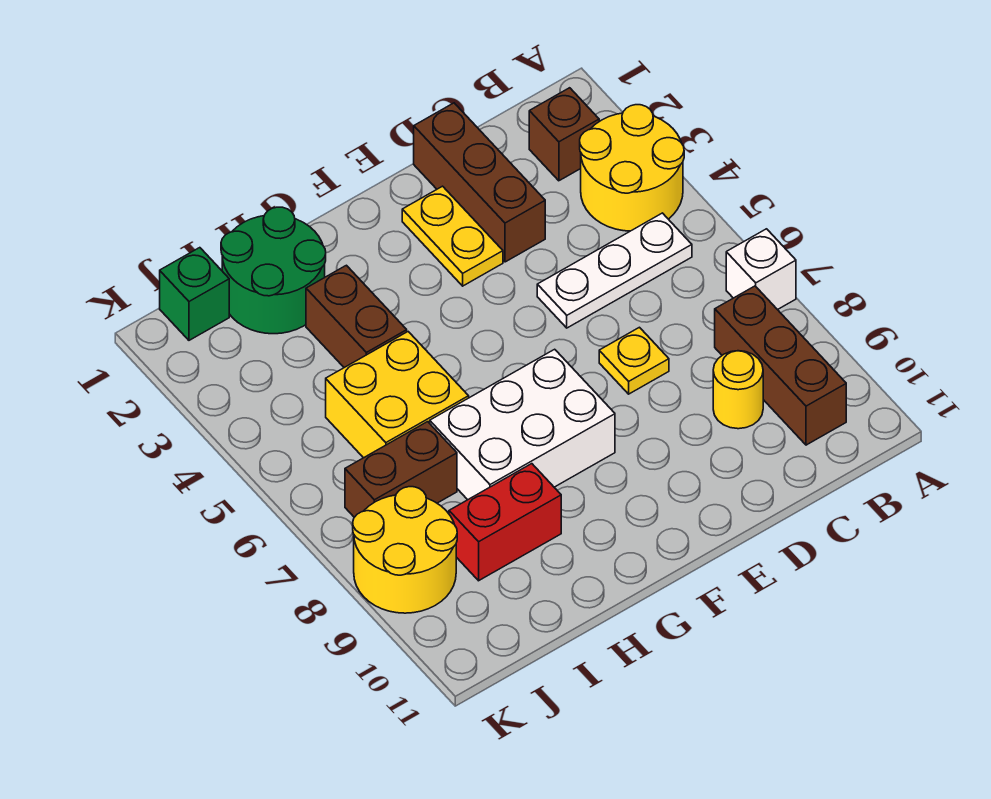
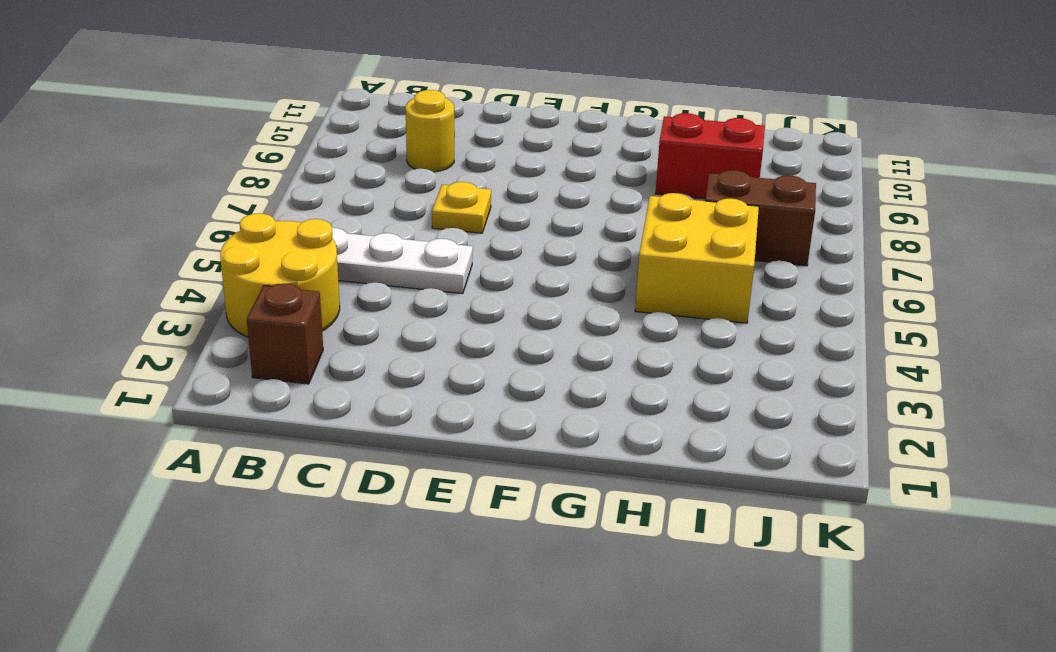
none -> white 1x1 brick [726,229,796,310]
none -> brown 1x3 brick [715,286,846,445]
none -> brown 1x3 brick [414,103,545,262]

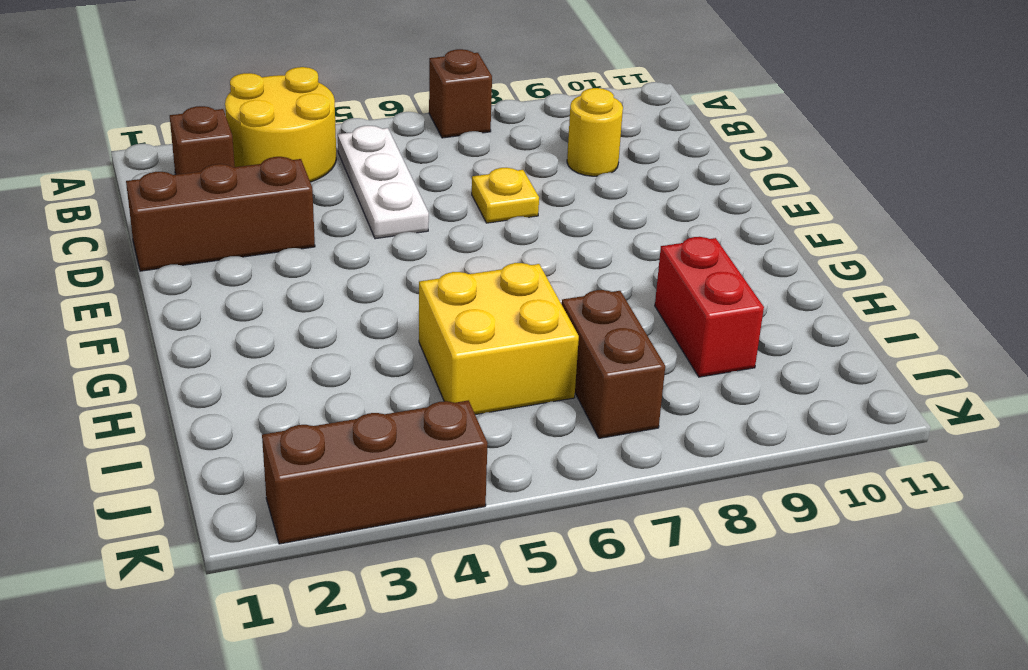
brown 1x1 brick [429,49,492,138] -> white 1x1 brick [726,229,796,310]
brown 1x3 brick [262,400,488,544] -> brown 1x3 brick moved to [715,286,846,445]
none -> yellow 1x2 plate [402,186,503,286]
none -> white 2x3 brick [430,349,615,500]
none -> green 2x2 round brick [221,207,326,334]

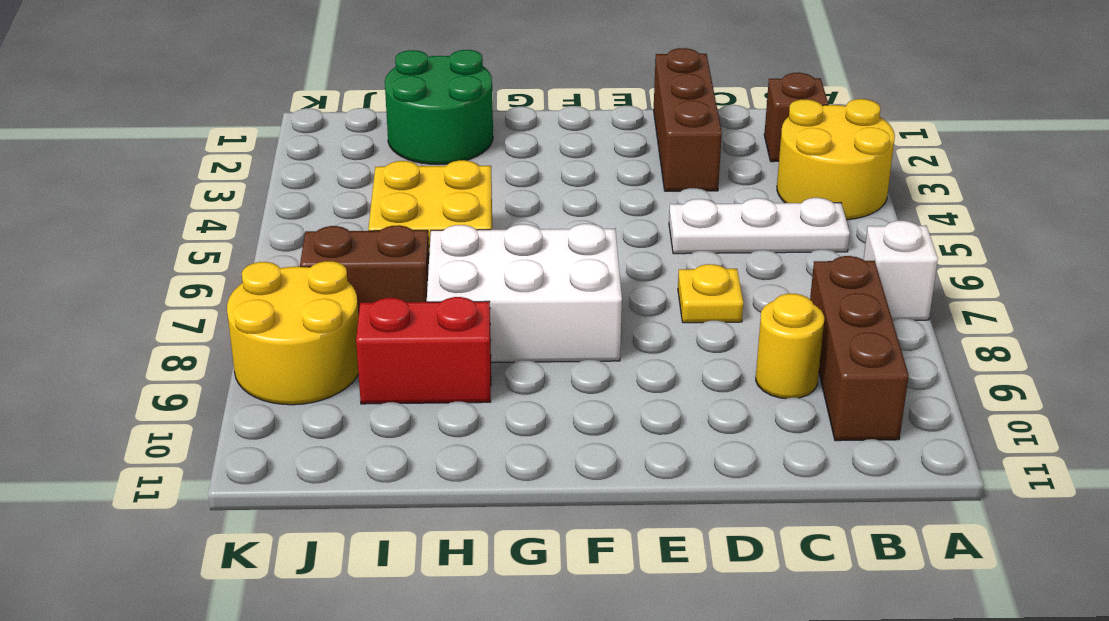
none -> yellow 1x2 plate [402,186,503,286]
none -> brown 1x2 brick [306,265,407,368]
none -> green 1x1 brick [160,248,229,340]

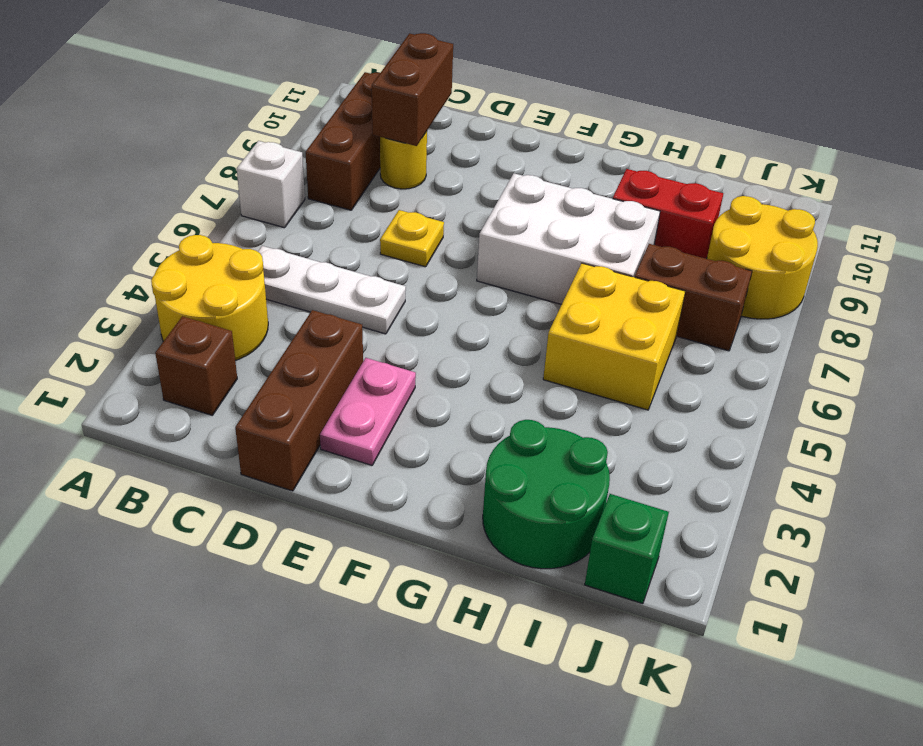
brown 1x2 brick [372,33,453,146] -> brown 1x2 brick moved to [306,265,407,368]
pink 1x2 plate [320,358,416,465] -> yellow 1x2 plate [402,186,503,286]

